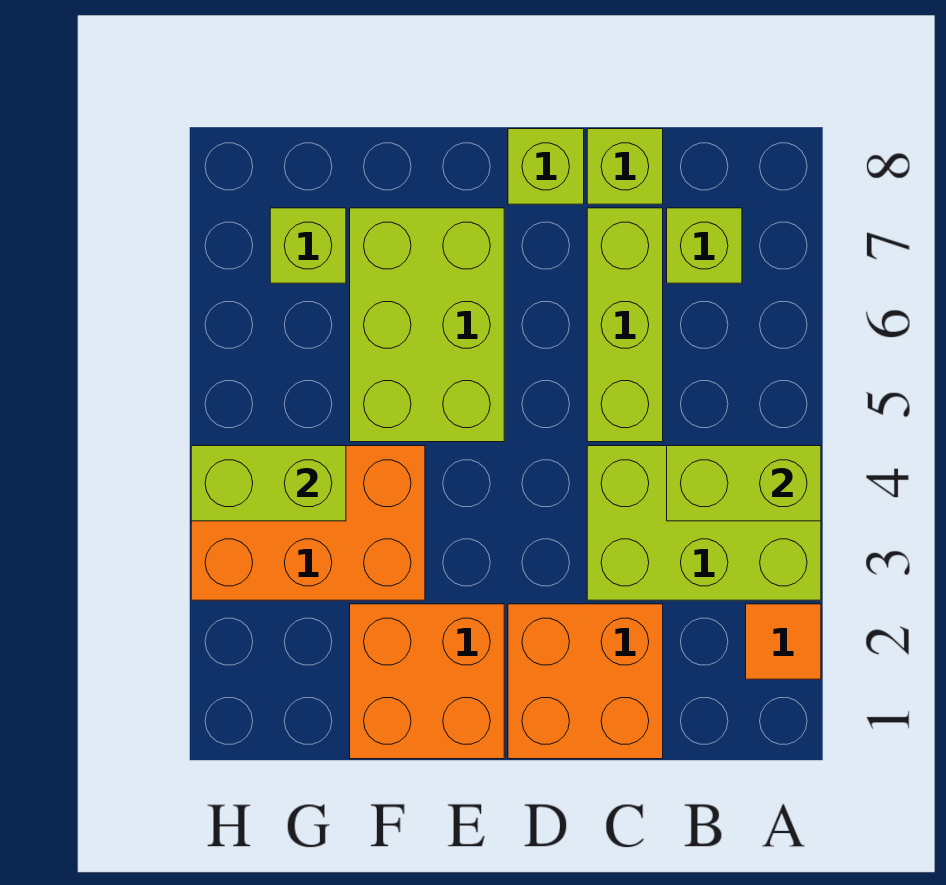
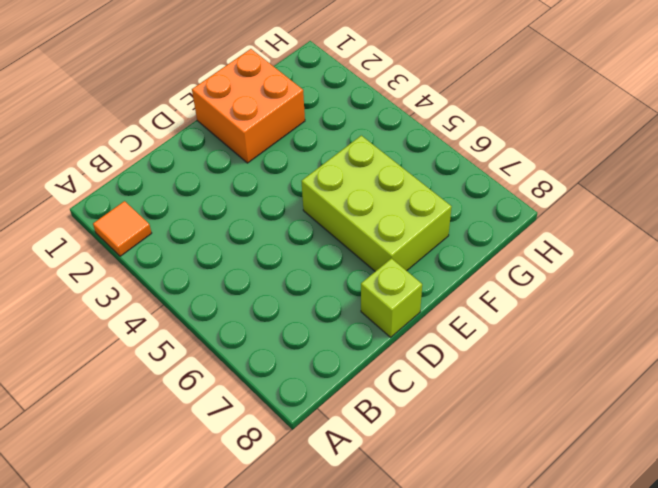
none -> lime 2x3 brick [587,446,821,600]
none -> lime 1x1 brick [667,208,742,283]
none -> orange 2x2 brick [508,604,663,759]

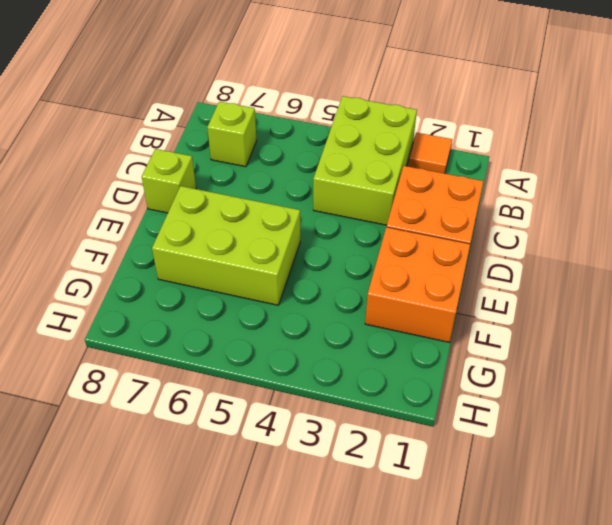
none -> lime 1x3 brick [587,208,663,442]
none -> lime 1x1 brick [587,129,663,204]
none -> orange 2x3 brick [191,446,425,600]

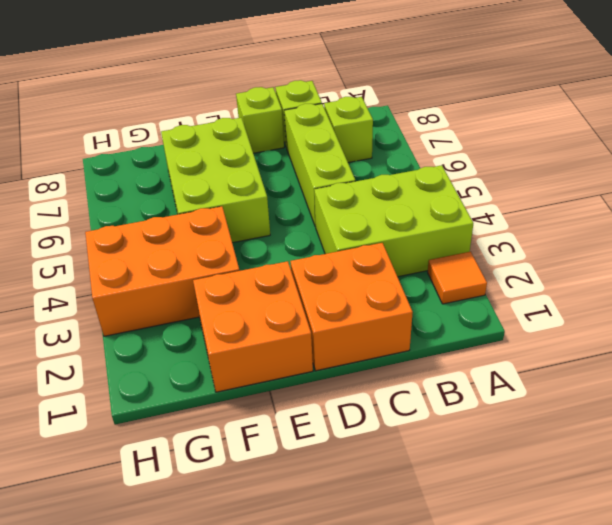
none -> lime 1x1 brick [270,208,346,283]
none -> lime 1x2 brick [667,446,821,521]
none -> lime 1x2 brick [191,446,346,521]

